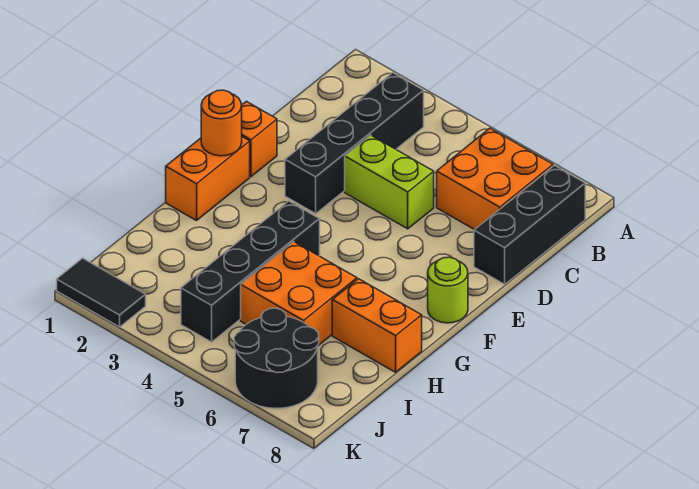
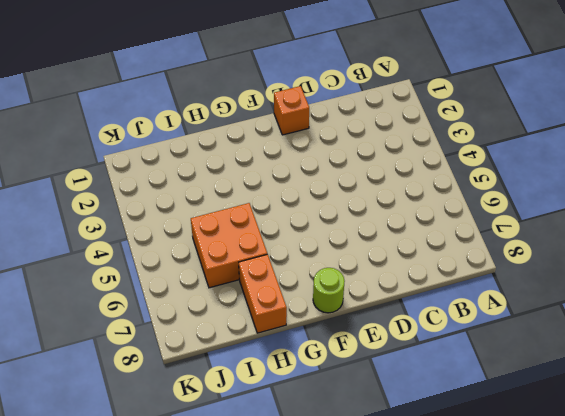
none -> black 1x4 brick [285,73,424,214]
none -> orange 2x2 brick [437,128,553,230]
none -> black 1x3 brick [474,165,585,284]

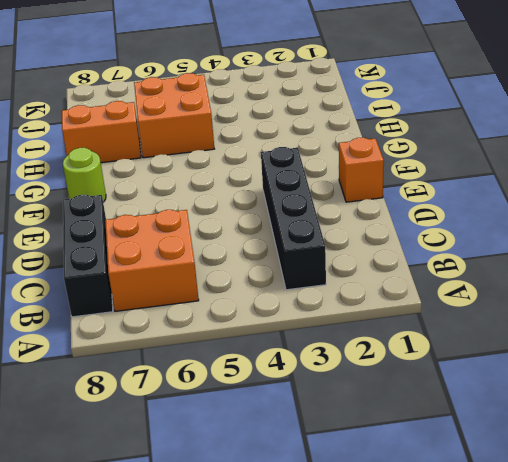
none -> lime 1x2 brick [345,135,434,229]
none -> orange 1x2 brick [166,137,250,221]
none -> black 1x4 brick [181,201,320,342]

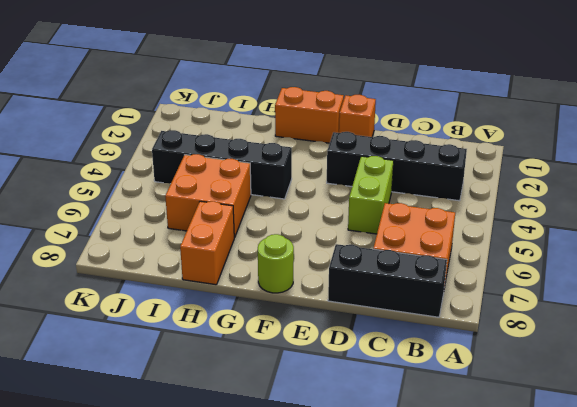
none -> black 2x2 round brick [234,308,319,408]
none -> black 1x2 tile [57,258,146,327]
none -> orange 1x1 round brick [201,90,242,156]

